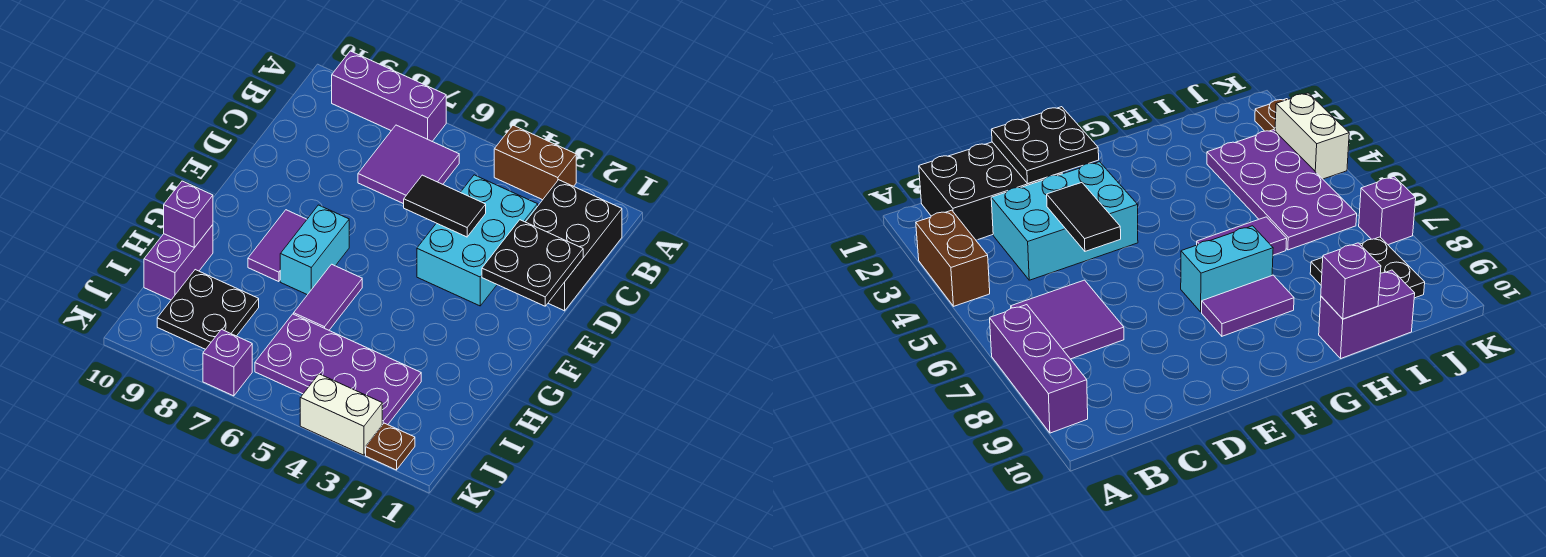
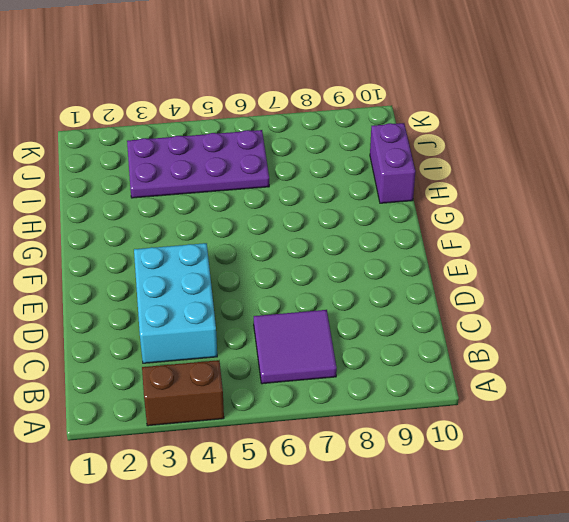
none -> purple 1x3 brick [332,51,446,141]
none -> black 2x3 brick [526,180,622,311]
none -> cyan 1x2 brick [280,205,349,295]

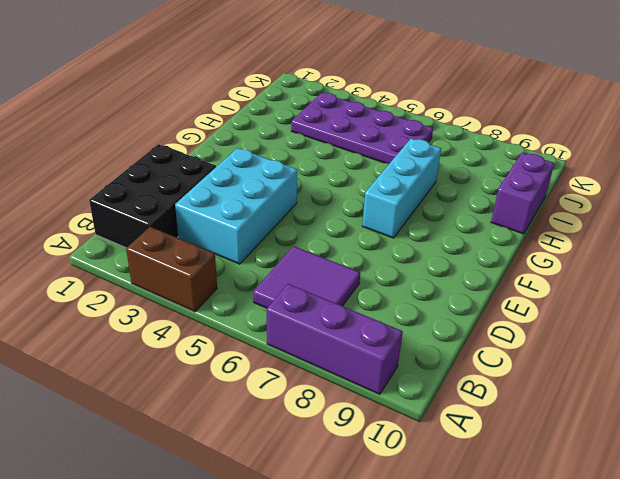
cyan 1x3 brick [362,139,441,238] -> cyan 1x2 brick [280,205,349,295]
none -> purple 1x2 tile [248,210,307,282]
none -> purple 1x2 tile [294,264,362,330]
none -> black 2x2 plate [157,270,259,349]

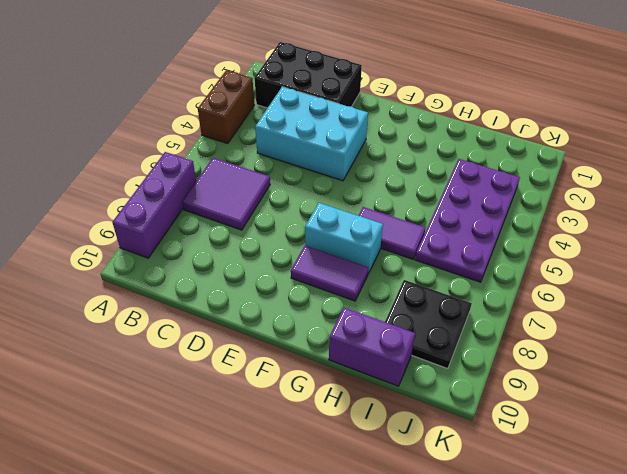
none -> brown 1x1 plate [366,423,415,470]
none -> white 1x2 brick [300,374,382,455]
none -> purple 1x1 brick [203,329,252,396]

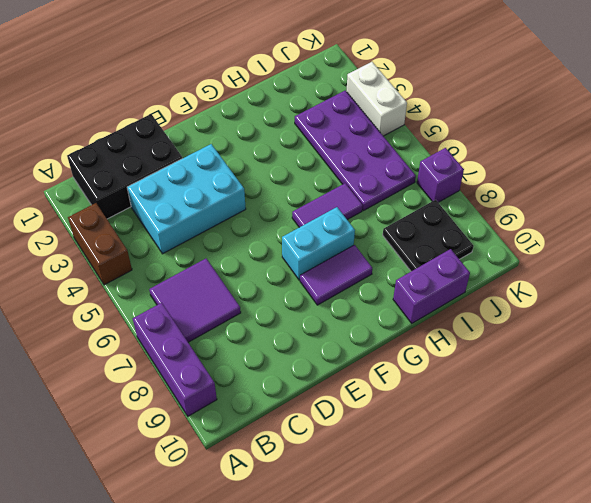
none -> brown 1x1 plate [366,423,415,470]
none -> black 2x2 plate [482,220,583,306]
none -> black 1x2 tile [404,175,486,237]

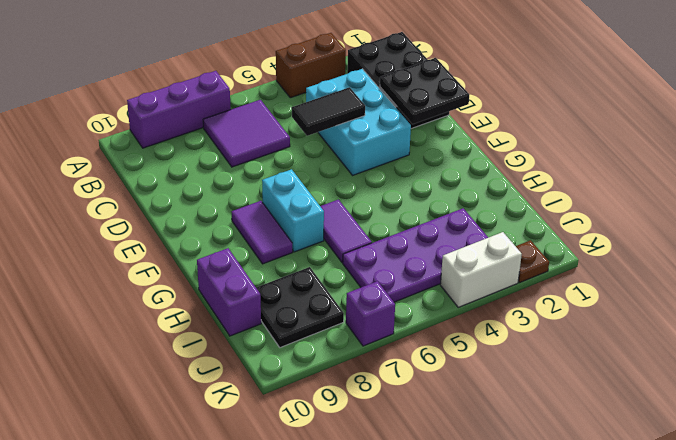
none -> purple 1x1 brick [164,181,213,248]

